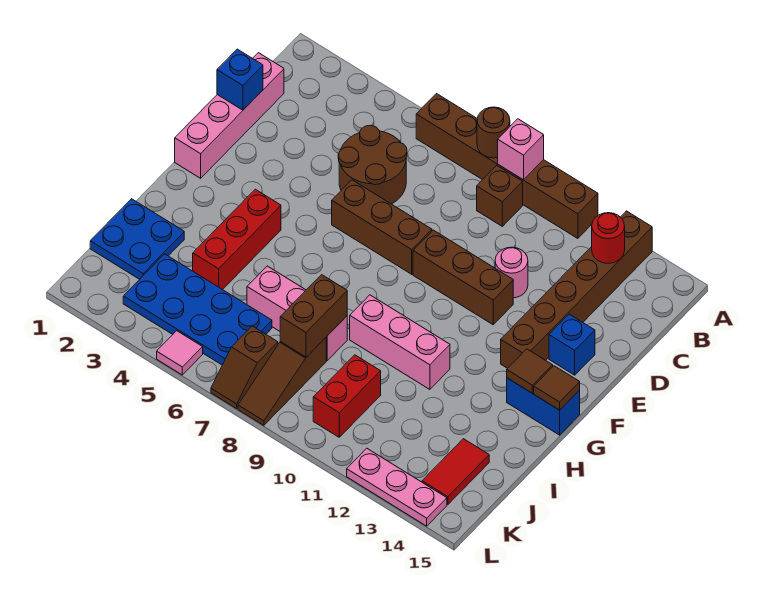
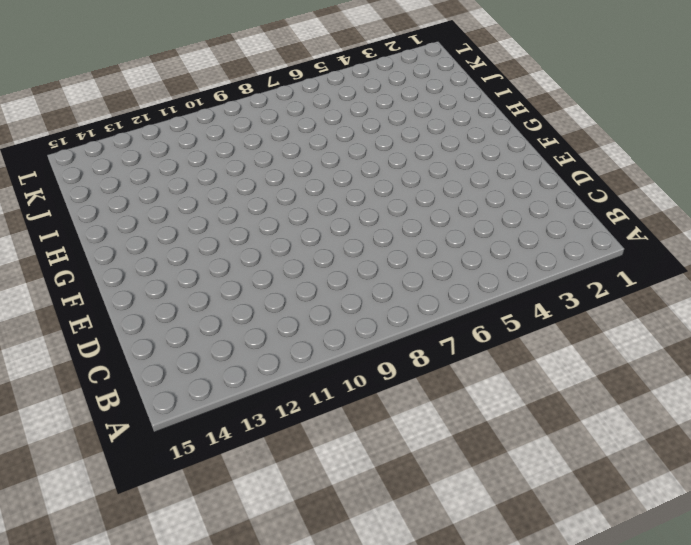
none -> brown 1x6 brick [416,94,598,238]
none -> brown 1x6 brick [501,211,652,368]
none -> brown 1x1 brick [477,165,523,226]

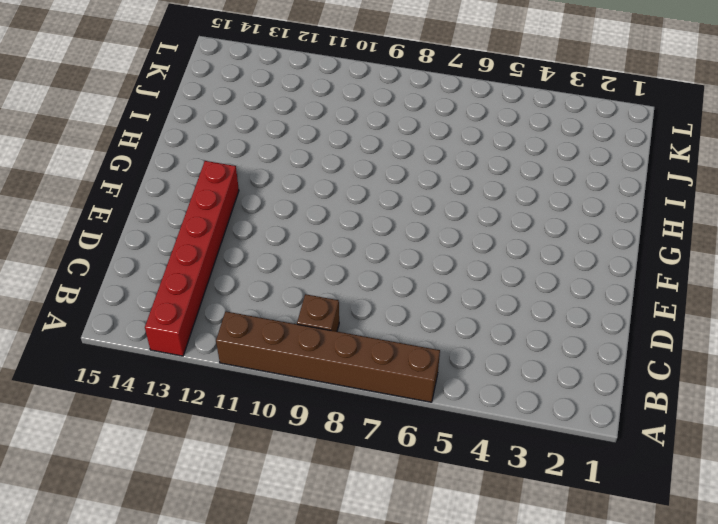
red 1x6 brick [145,161,239,356] -> brown 1x6 brick [501,211,652,368]
none -> pink 1x4 brick [175,53,284,178]
none -> brown 2x2 round brick [338,125,407,204]
none -> pink 1x1 round brick [495,247,528,298]

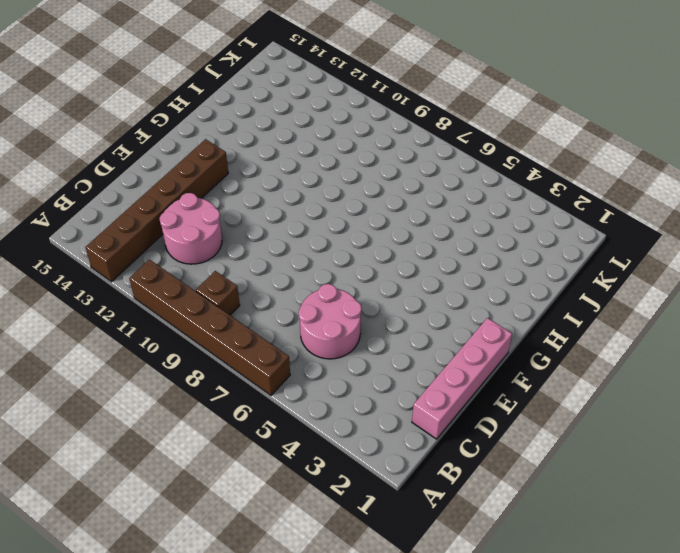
pink 2x2 round brick [299,284,362,359] -> brown 2x2 round brick [338,125,407,204]
pink 2x2 round brick [160,193,222,264] -> pink 1x1 round brick [495,247,528,298]
none -> brown 1x3 brick [332,180,432,274]
none -> brown 1x3 brick [413,230,513,325]
none -> blue 1x1 brick [549,314,595,375]

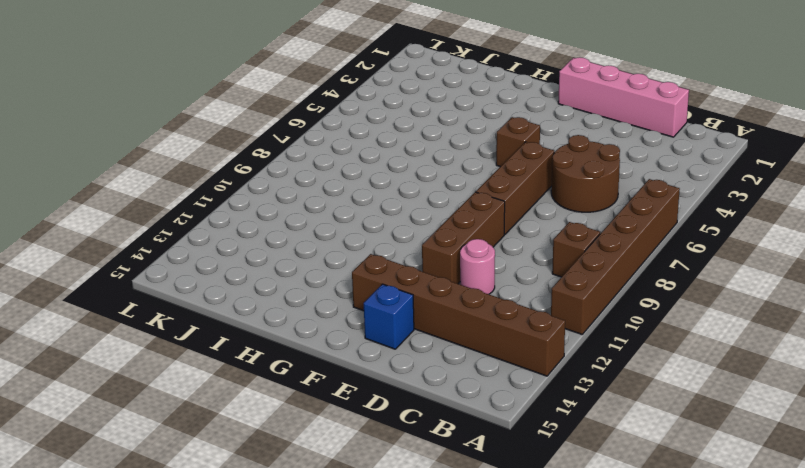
brown 1x1 brick [496,117,540,167] -> none
none -> red 1x3 brick [193,189,281,290]
none -> blue 1x2 brick [507,378,580,435]
none -> pink 1x3 brick [350,295,450,389]

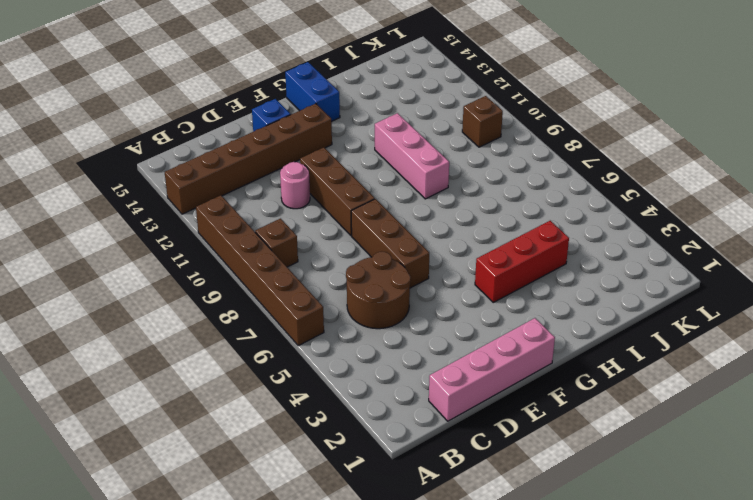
brown 1x1 brick [462,96,503,147] -> red 1x2 brick [313,355,381,437]
none -> blue 2x2 plate [90,199,184,279]
none -> pink 1x3 brick [247,266,347,360]
none -> blue 2x4 plate [123,254,272,365]

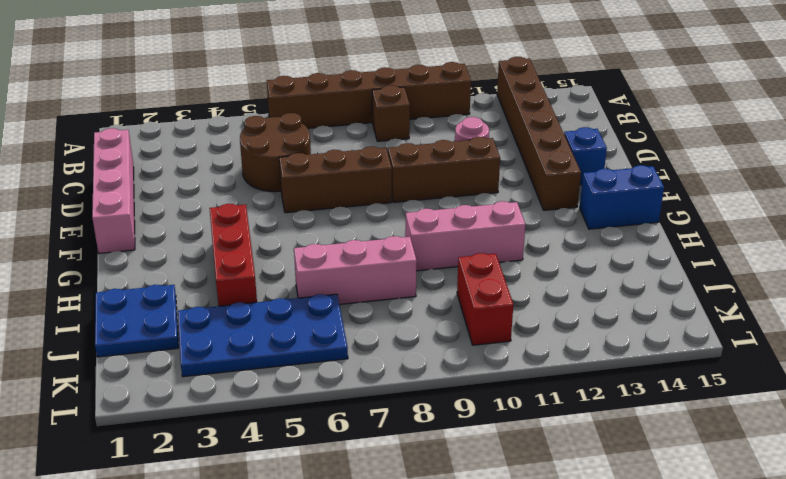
none -> brown 1x3 slope [238,338,326,425]
none -> red 1x2 tile [422,439,489,505]
none -> brown 1x2 slope [211,326,278,408]

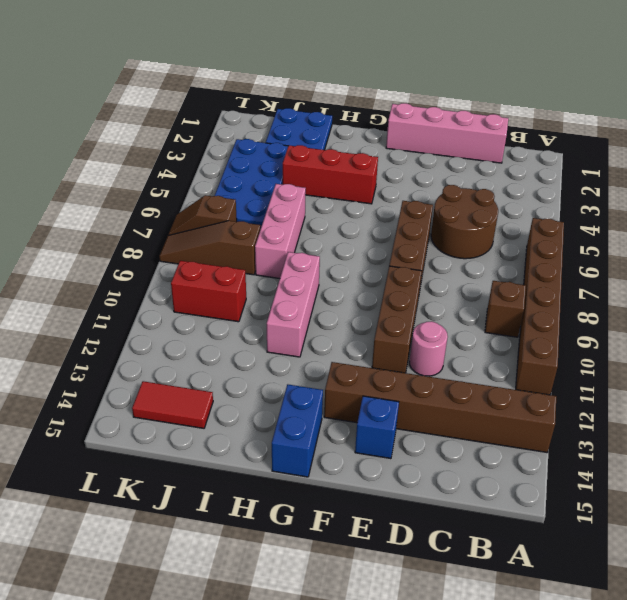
none -> pink 1x1 tile [157,331,203,375]
none -> pink 1x3 plate [347,448,447,526]
none -> brown 1x1 round brick [477,107,510,158]

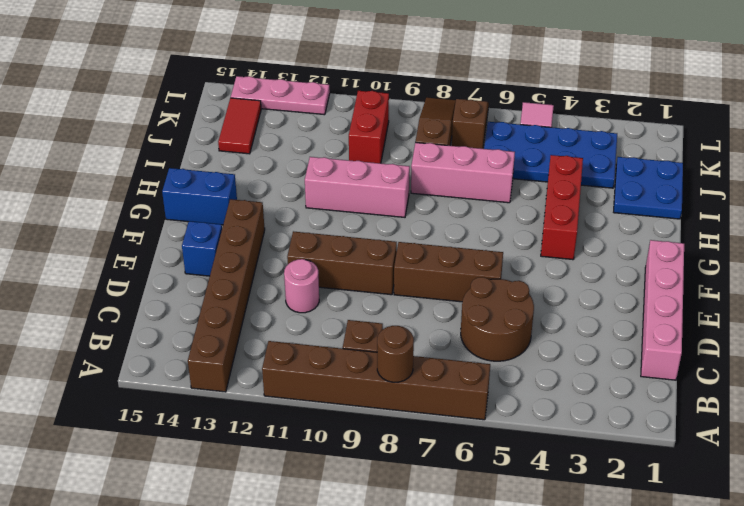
none -> pink 1x1 brick [498,119,544,180]
none -> red 1x1 round brick [592,213,625,263]
none -> blue 1x1 brick [217,49,263,110]

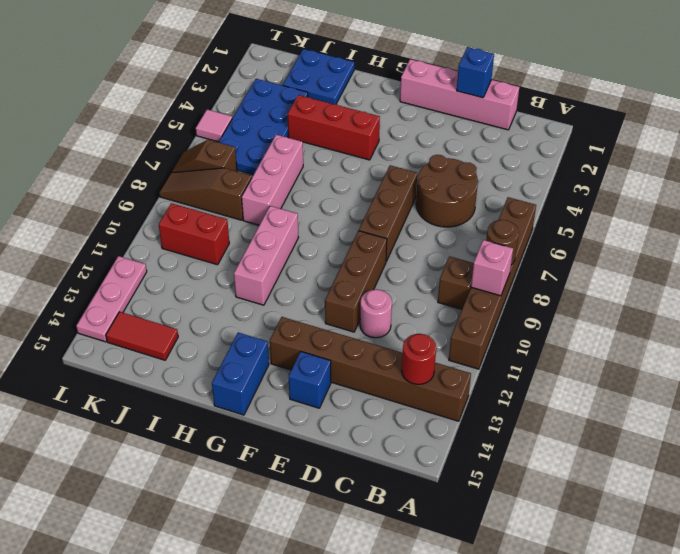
none -> brown 1x1 tile [507,349,553,393]
none -> brown 1x1 tile [534,366,580,410]
none -> brown 1x2 brick [280,275,347,357]

